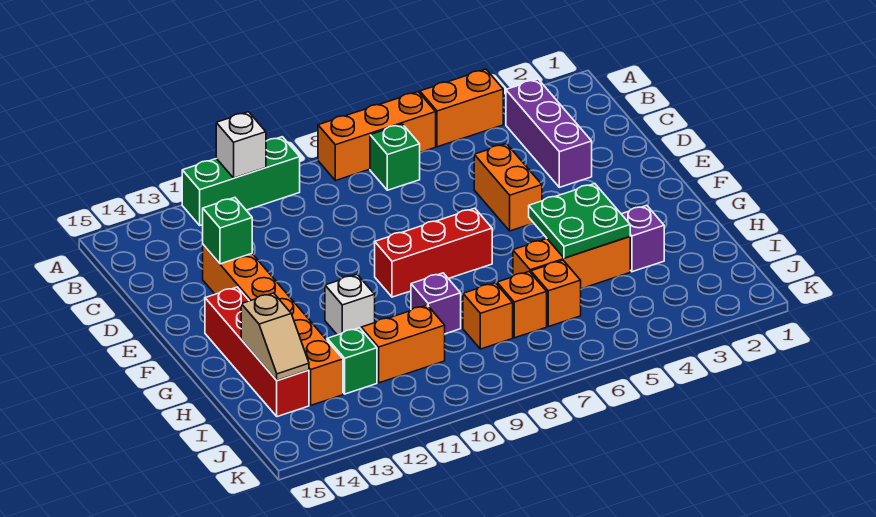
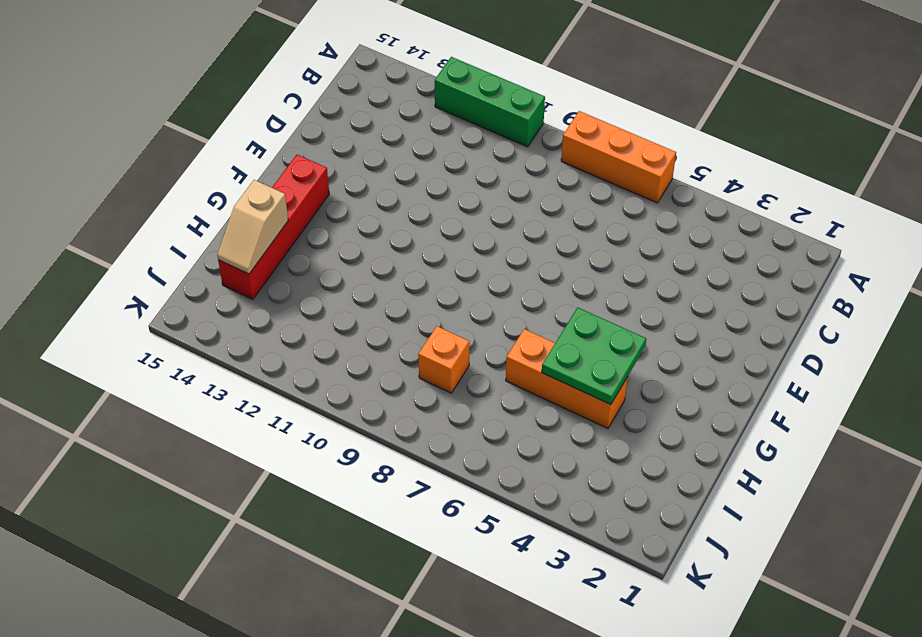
none -> orange 1x2 brick [420,69,504,147]
none -> purple 1x3 brick [506,79,592,187]
none -> green 1x1 brick [370,124,420,190]

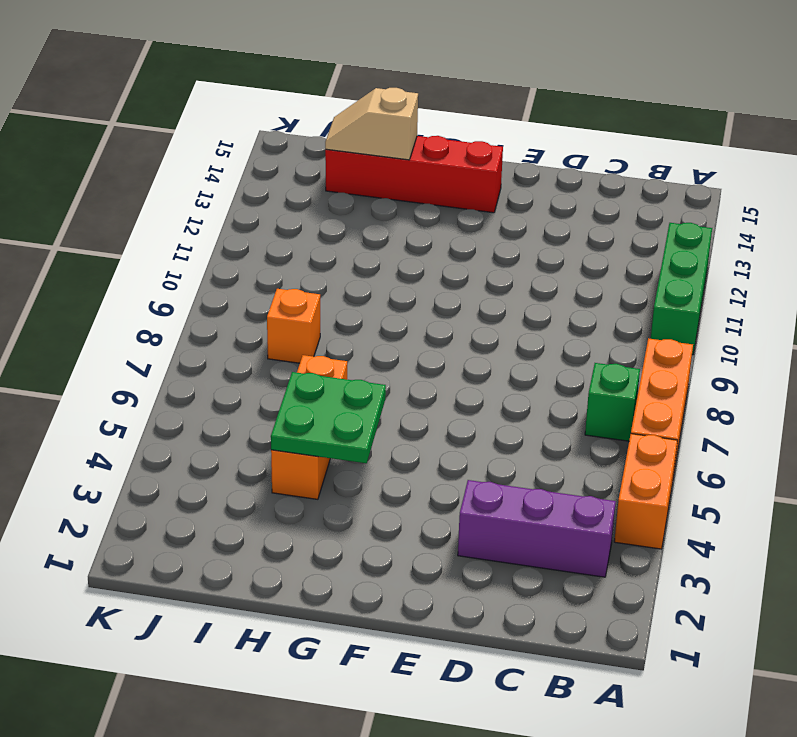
none -> orange 1x2 brick [474,144,542,231]
none -> orange 1x6 brick [203,245,343,405]
none -> red 1x3 brick [375,208,492,297]

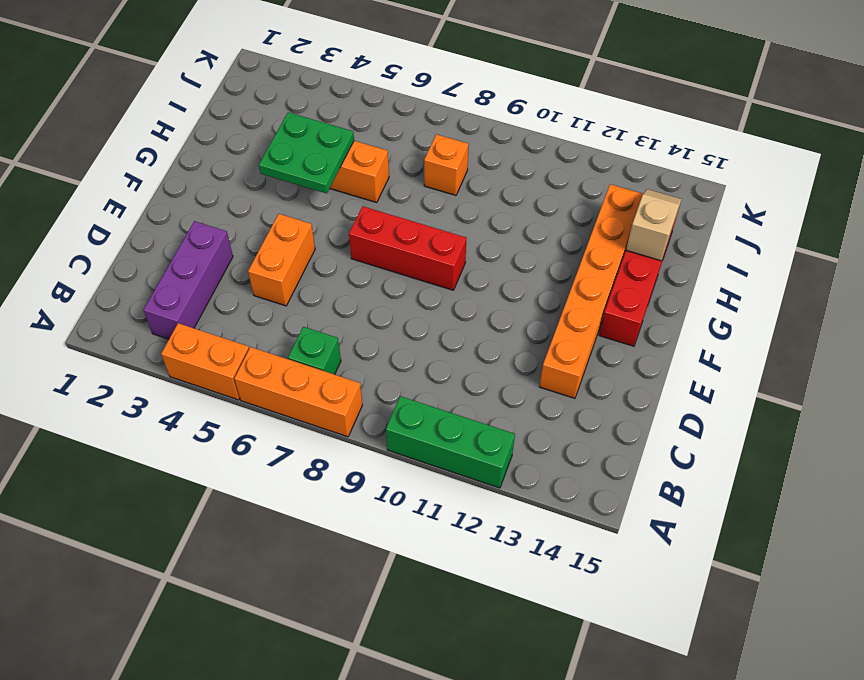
none -> white 1x1 brick [325,274,375,335]
none -> purple 1x1 brick [622,205,664,272]
none -> purple 1x1 brick [411,273,461,334]

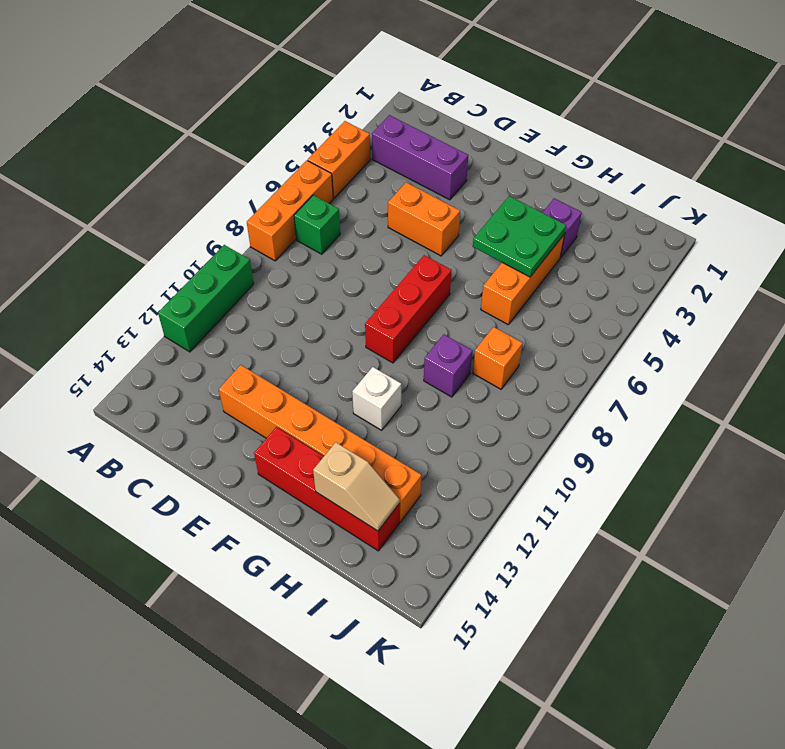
none -> orange 1x1 brick [531,260,581,327]
none -> orange 1x1 brick [497,272,547,338]
none -> orange 1x2 brick [361,305,445,383]

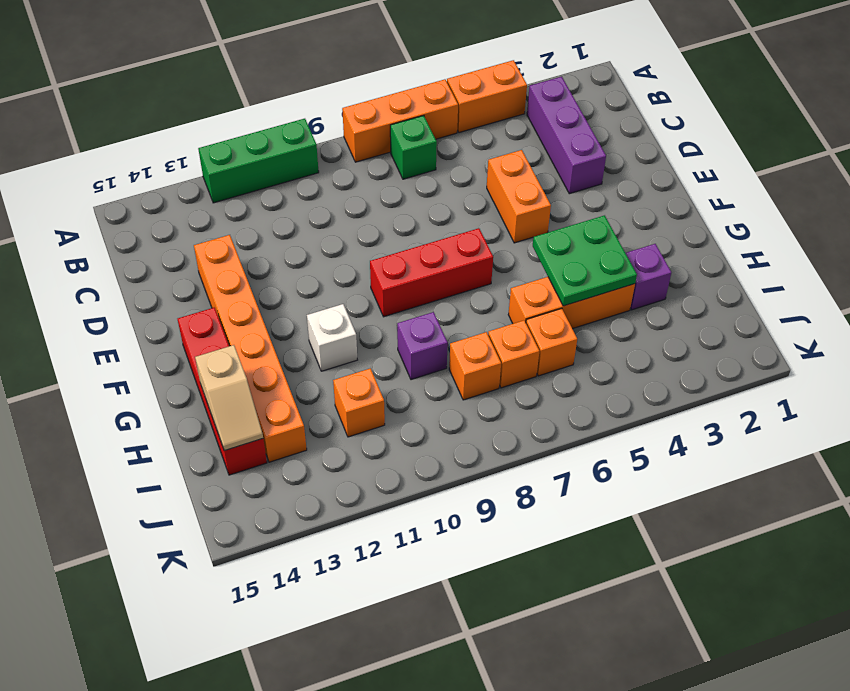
orange 1x1 brick [333,368,385,437] -> orange 1x2 brick [361,305,445,383]
none -> green 1x1 brick [327,328,377,394]
none -> white 1x1 brick [216,112,266,178]
none -> green 1x1 brick [203,198,252,264]

